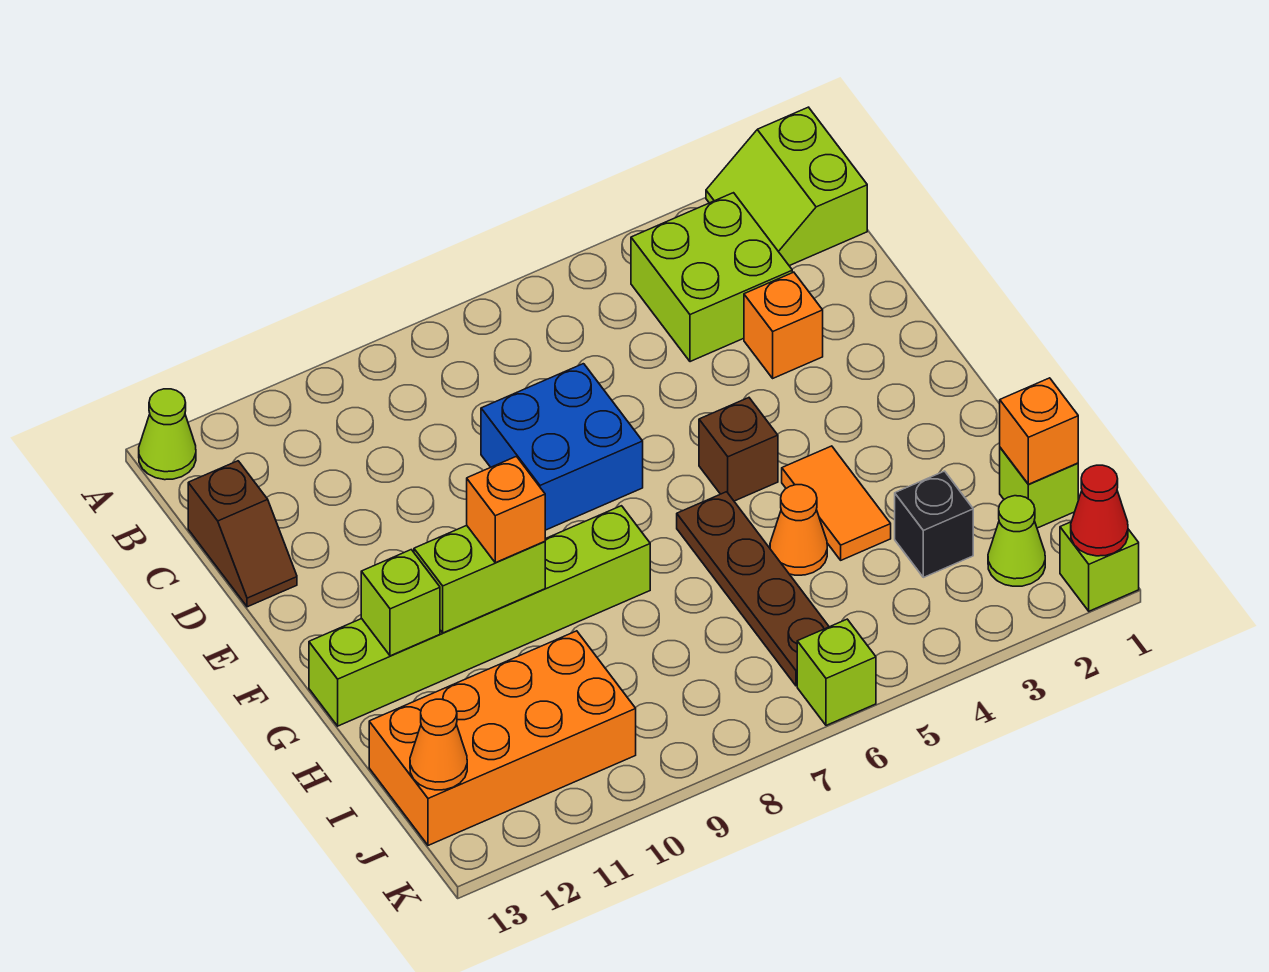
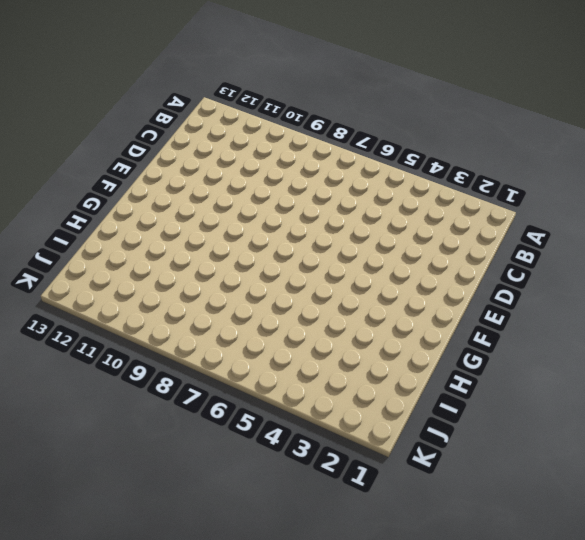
none -> lime 2x2 slope [706,107,867,266]
none -> lime 1x1 cone [139,389,196,480]
none -> lime 2x2 brick [631,193,792,362]

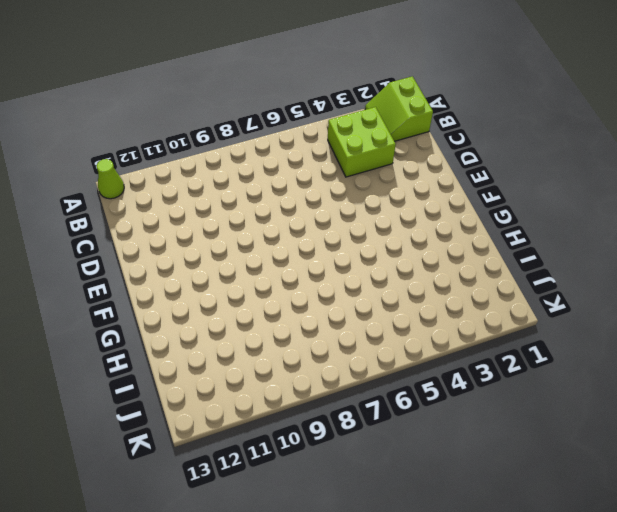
none -> brown 1x2 slope [188,461,297,607]
none -> orange 1x1 brick [744,272,823,378]
none -> blue 2x2 brick [481,364,643,530]

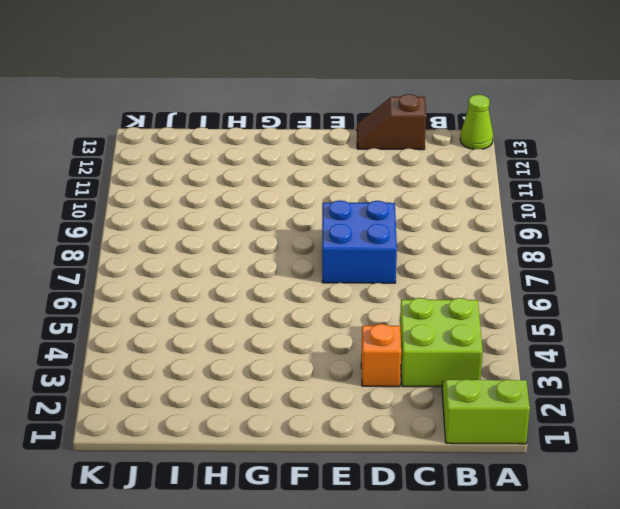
none -> brown 1x1 brick [699,398,778,501]
none -> orange 1x2 tile [782,446,891,560]
none -> brown 1x4 plate [677,492,829,686]

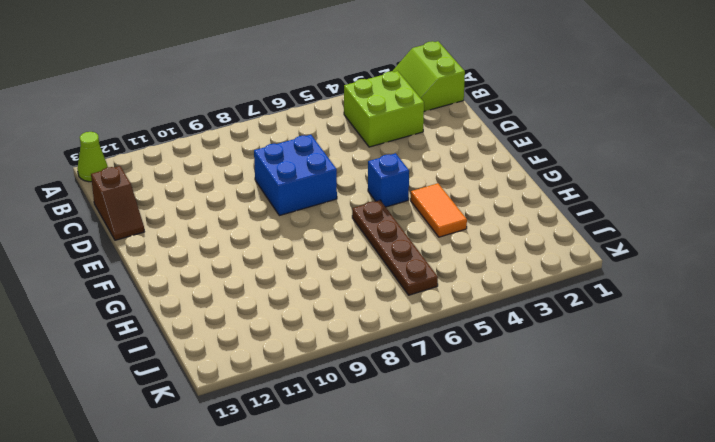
blue 1x1 brick [368,153,409,207] -> brown 1x1 brick [699,398,778,501]
none -> orange 1x1 brick [744,272,823,378]
none -> lime 1x6 brick [309,506,650,726]
none -> orange 1x1 cone [770,485,827,575]

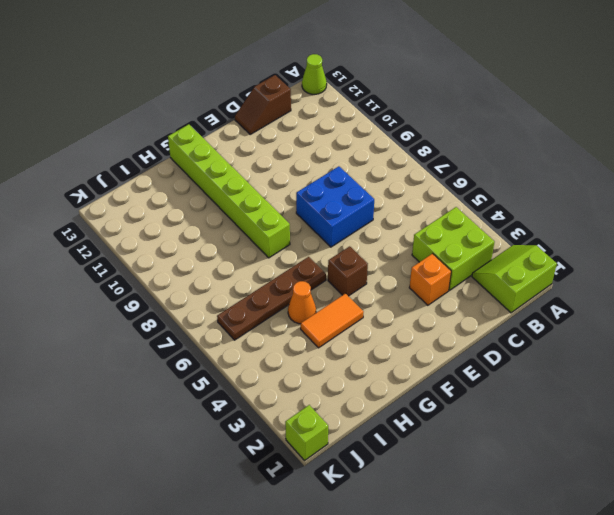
none -> lime 1x1 brick [1000,448,1078,528]
none -> black 1x1 brick [895,471,973,577]
none -> orange 2x4 brick [369,631,636,845]

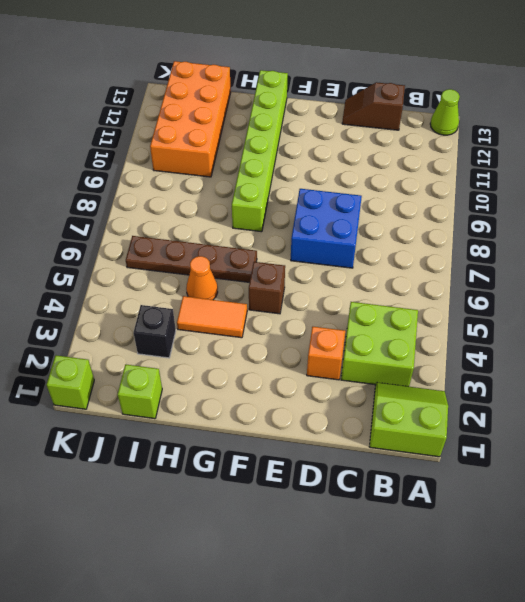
none -> lime 1x1 cone [988,496,1045,586]
none -> lime 1x1 brick [797,619,876,725]
none -> lime 1x2 brick [414,525,545,633]

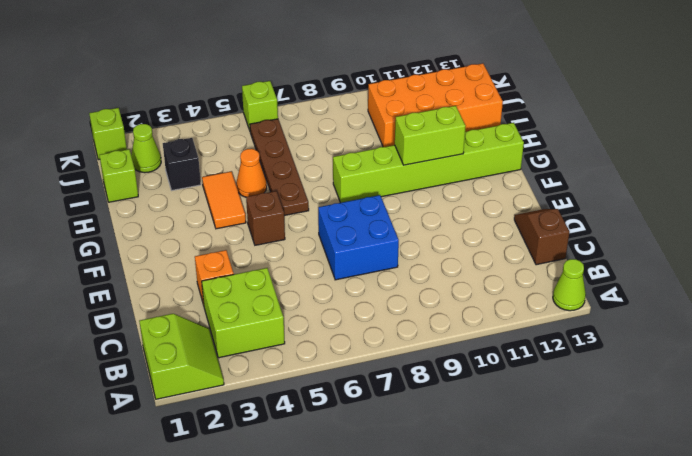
none -> lime 1x1 brick [361,550,440,656]
none -> orange 1x1 brick [1000,378,1078,484]
none -> orange 1x1 cone [410,699,467,790]

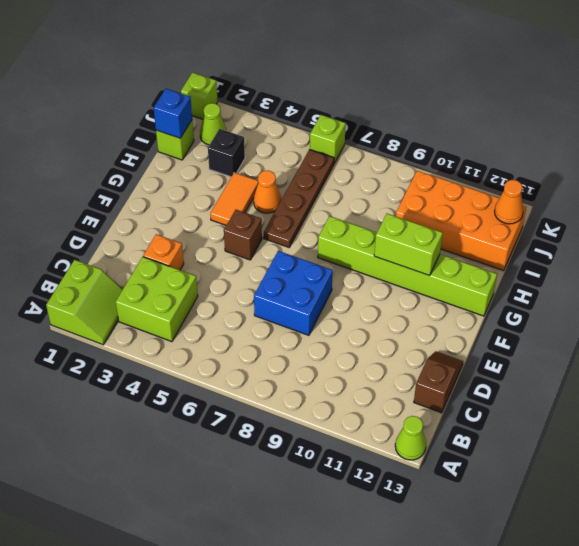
blue 1x1 brick [154,89,192,138] -> orange 1x1 brick [1000,378,1078,484]
none -> lime 1x1 brick [361,550,440,656]
none -> red 1x1 cone [1071,465,1128,556]
none -> orange 1x1 brick [467,456,545,563]

